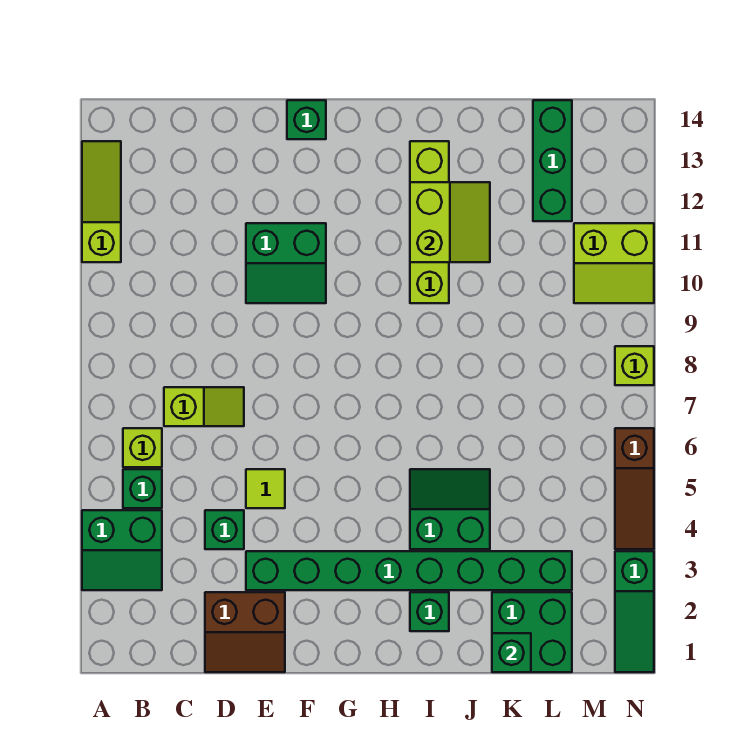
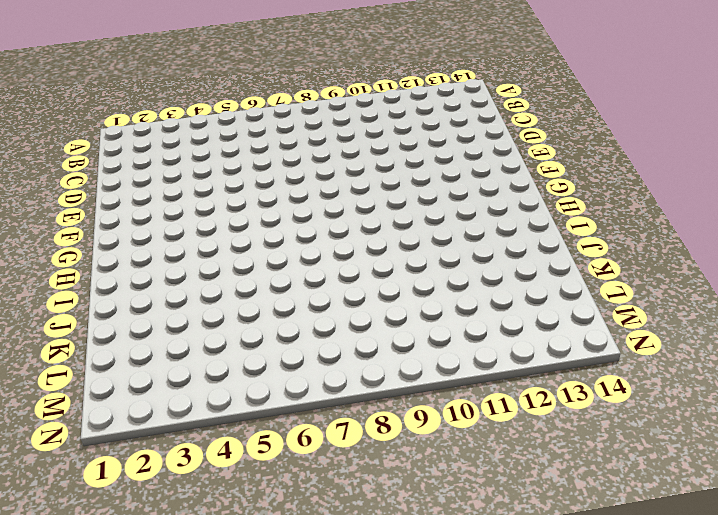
none -> green 2x2 slope [82,510,162,590]
none -> lime 1x3 slope [82,141,121,262]
none -> green 1x1 brick [123,469,162,508]

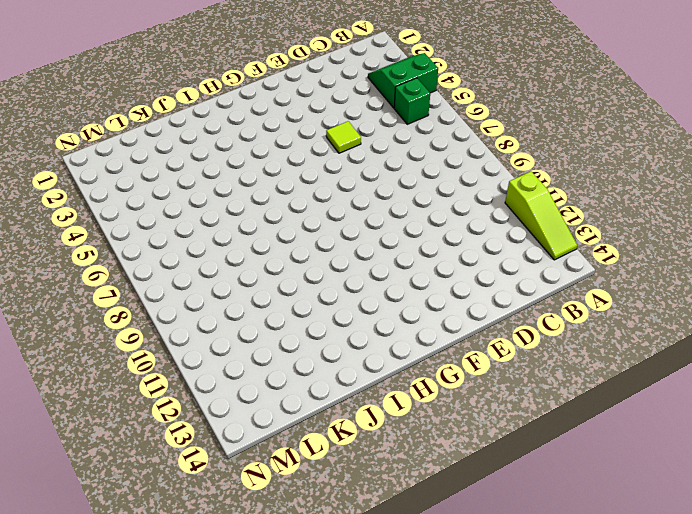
none -> lime 1x1 brick [123,428,162,467]
none -> lime 1x2 slope [164,387,244,426]
none -> brown 2x2 slope [205,592,285,672]

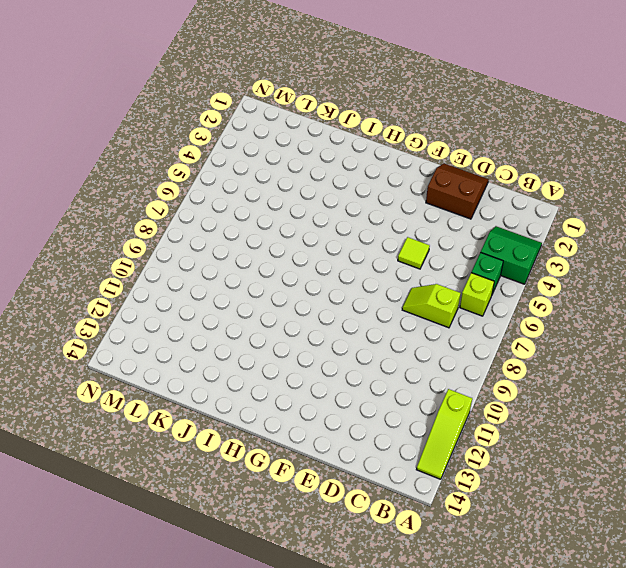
none -> green 1x1 brick [205,510,244,549]
none -> green 1x8 brick [246,551,572,590]
none -> green 2x2 slope [246,223,326,303]

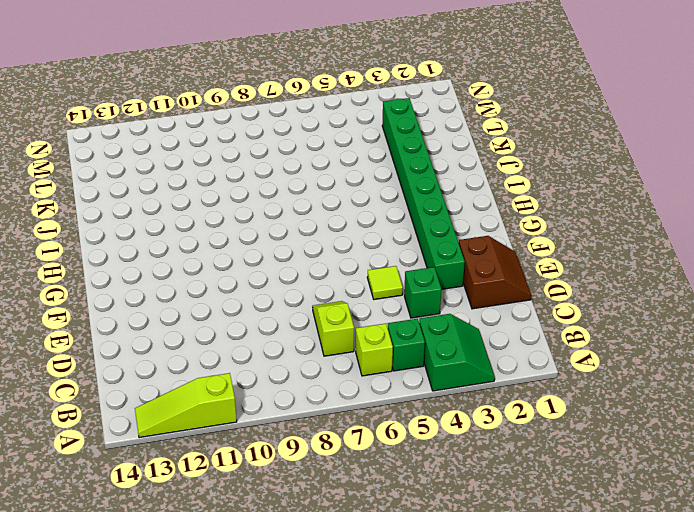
none -> green 2x2 slope [246,223,326,303]
none -> green 1x1 brick [287,100,326,139]
none -> green 1x1 brick [410,592,449,631]

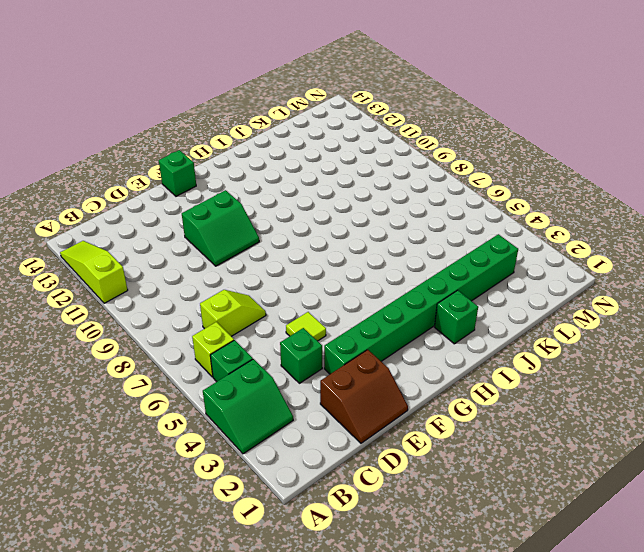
none -> green 2x2 slope [410,469,490,549]
none -> lime 1x4 brick [410,141,449,303]
none -> green 2x2 brick [492,592,572,672]

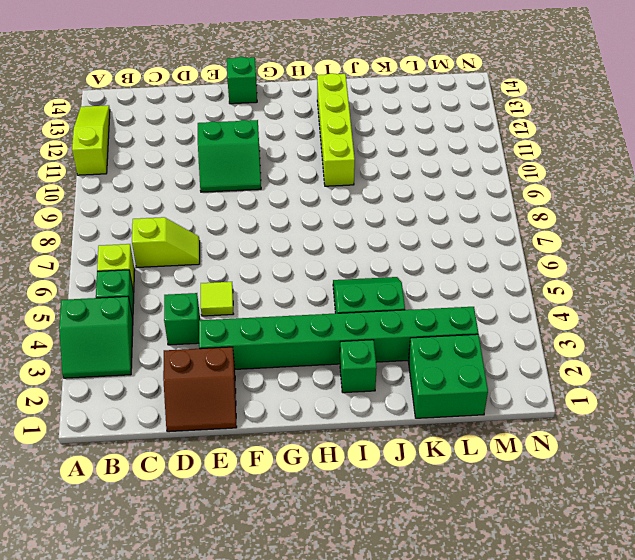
none -> green 1x3 brick [533,100,572,221]
none -> lime 2x2 slope [574,223,654,303]
none -> green 1x3 slope [615,551,654,672]

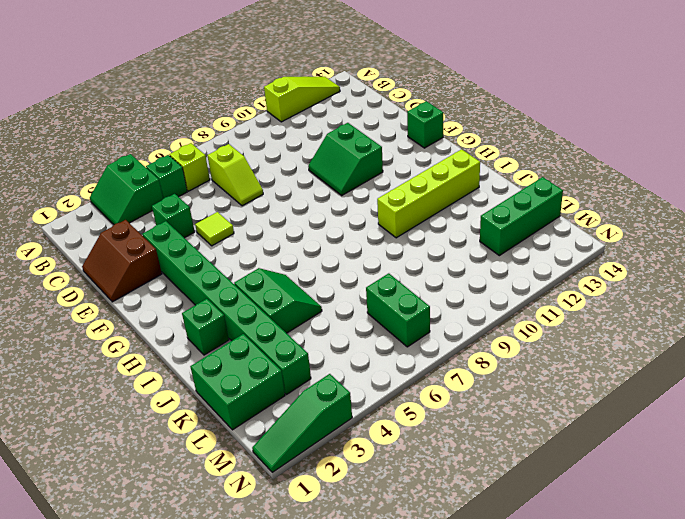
green 1x2 brick [366,273,430,347] -> none
none -> lime 2x2 slope [574,223,654,303]
none -> brown 1x3 slope [615,428,654,549]
none -> lime 1x1 brick [615,346,654,385]

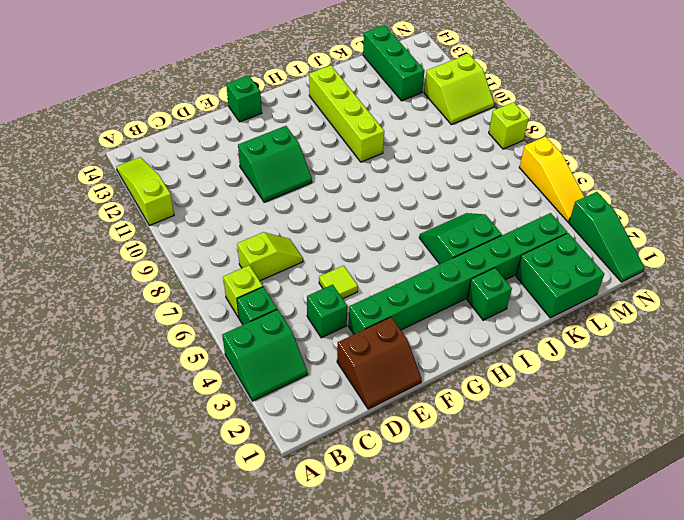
yellow 1x3 slope [519,136,584,222] -> brown 1x3 slope [615,428,654,549]
none -> lime 2x2 slope [410,182,490,262]
none -> green 1x1 brick [492,633,531,672]

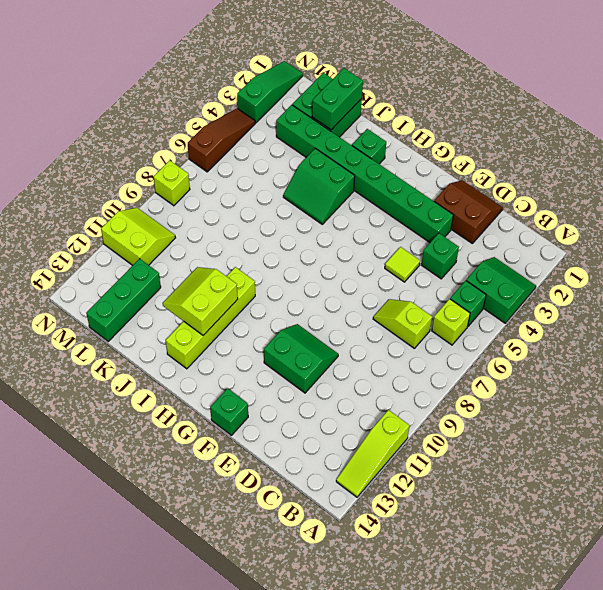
green 1x2 brick [312,68,363,130] -> green 1x1 brick [492,633,531,672]

